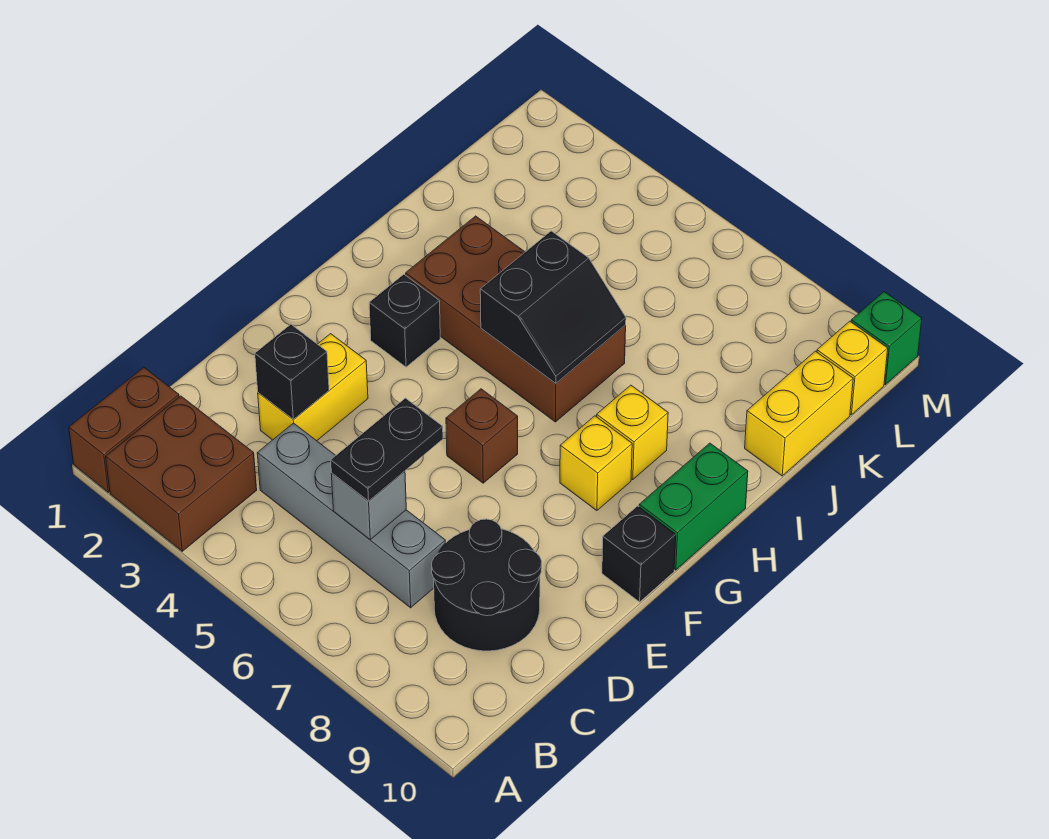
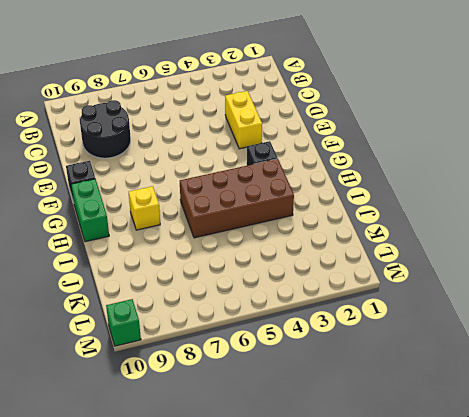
none -> brown 1x2 brick [69,368,179,492]
none -> brown 2x2 brick [106,396,257,551]
none -> grey 1x4 brick [257,423,445,608]

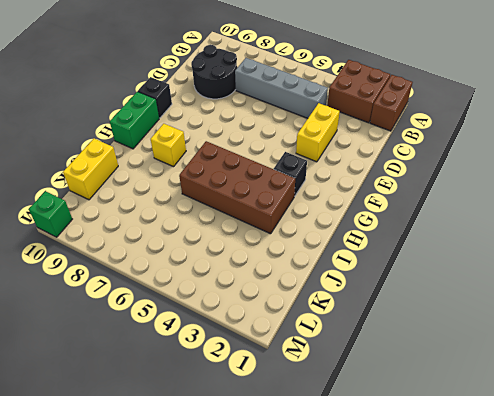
none -> brown 1x1 brick [446,389,518,483]
none -> yellow 1x1 brick [560,416,632,511]
none -> yellow 1x1 brick [817,321,888,415]

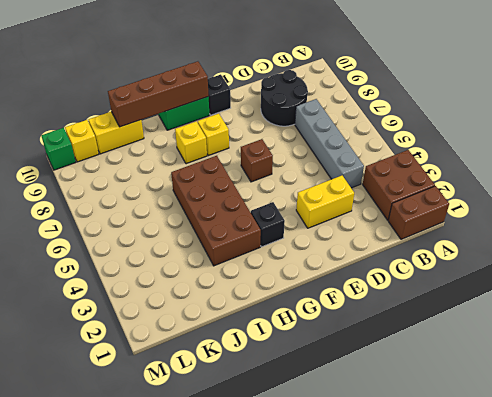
brown 1x4 brick [108,61,209,127] -> none
none -> grey 1x1 brick [331,471,406,540]
none -> black 1x1 brick [255,324,329,419]
none -> black 2x2 slope [480,231,626,383]

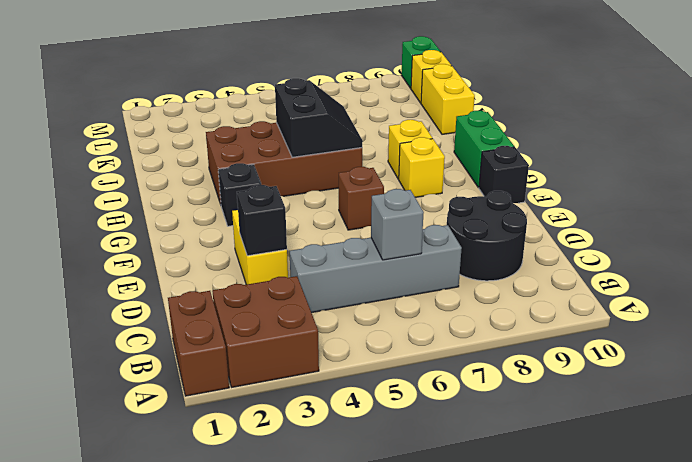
none -> black 1x2 plate [331,398,443,501]

